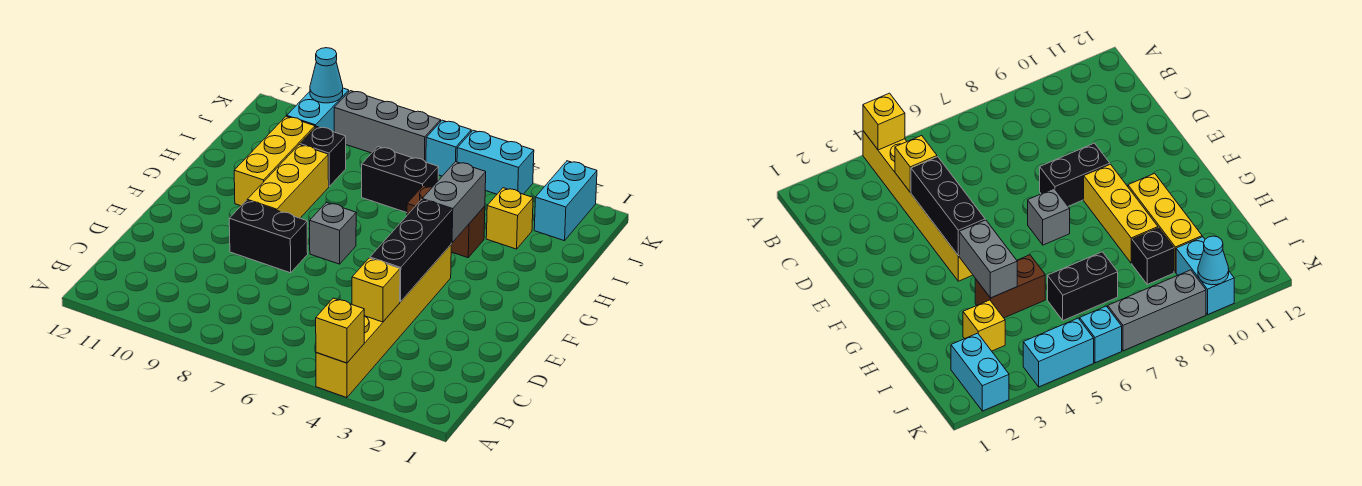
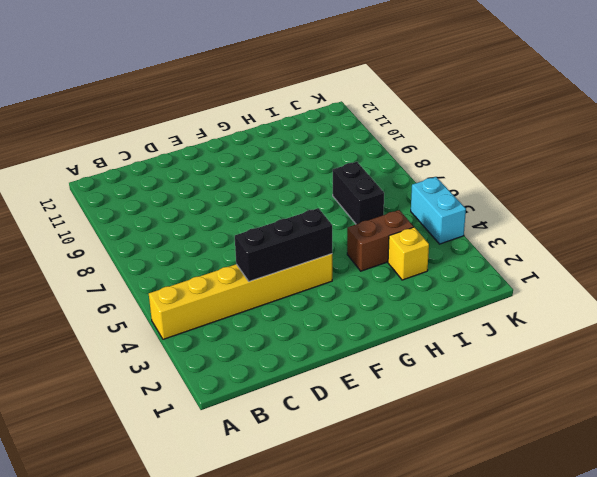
brown 1x2 brick [347,210,414,271] -> brown 1x2 brick turned to [407,186,485,258]
none -> black 1x2 brick [229,200,308,273]
none -> grey 1x1 brick [310,202,356,264]
none -> yellow 1x3 brick [247,145,329,218]

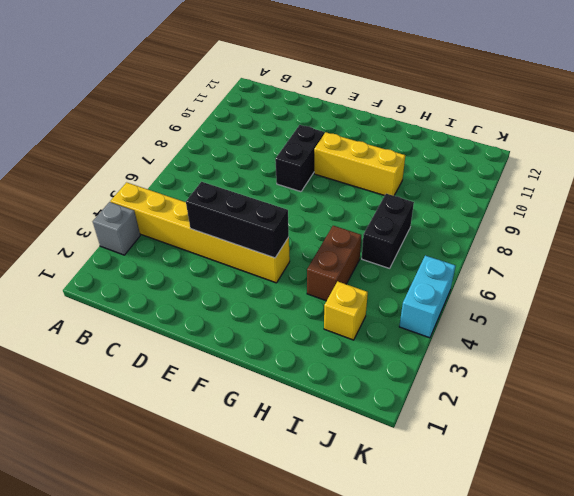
grey 1x1 brick [93,202,140,255] -> grey 1x1 brick moved to [310,202,356,264]
none -> yellow 1x3 brick [234,116,315,206]
none -> black 1x1 brick [300,126,346,186]
none -> cyan 1x2 brick [534,161,597,241]

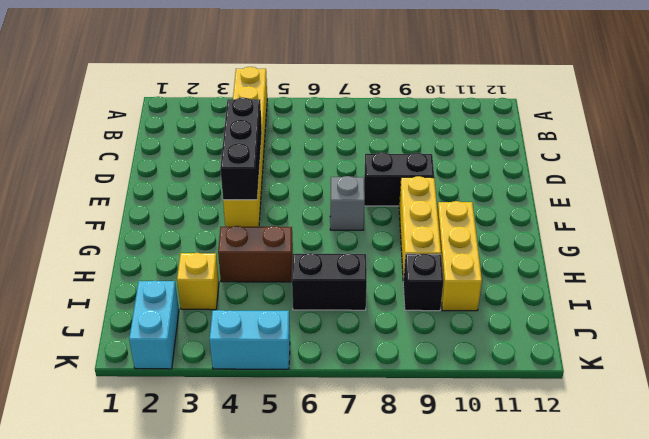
none -> cyan 1x2 brick [287,88,349,132]
none -> cyan 1x1 brick [426,120,471,176]
none -> grey 1x3 brick [334,91,441,162]

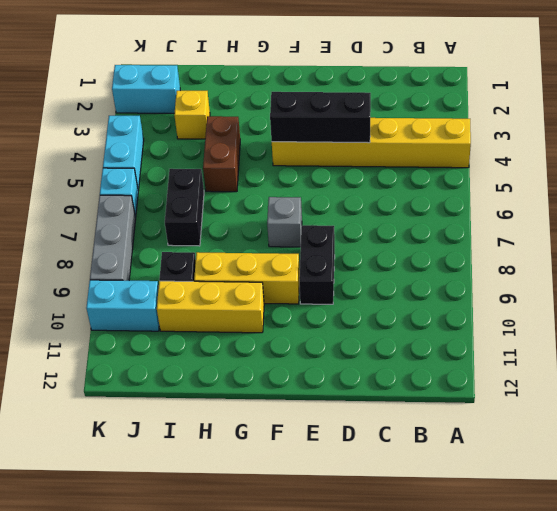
none -> yellow 1x1 brick [316,298,364,363]
none -> yellow 1x1 brick [352,258,400,322]
none -> grey 1x2 brick [422,162,486,243]

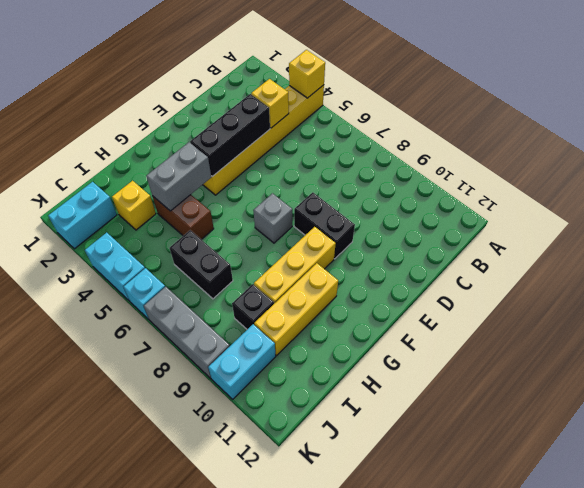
none -> cyan 1x1 cone [310,48,343,103]

